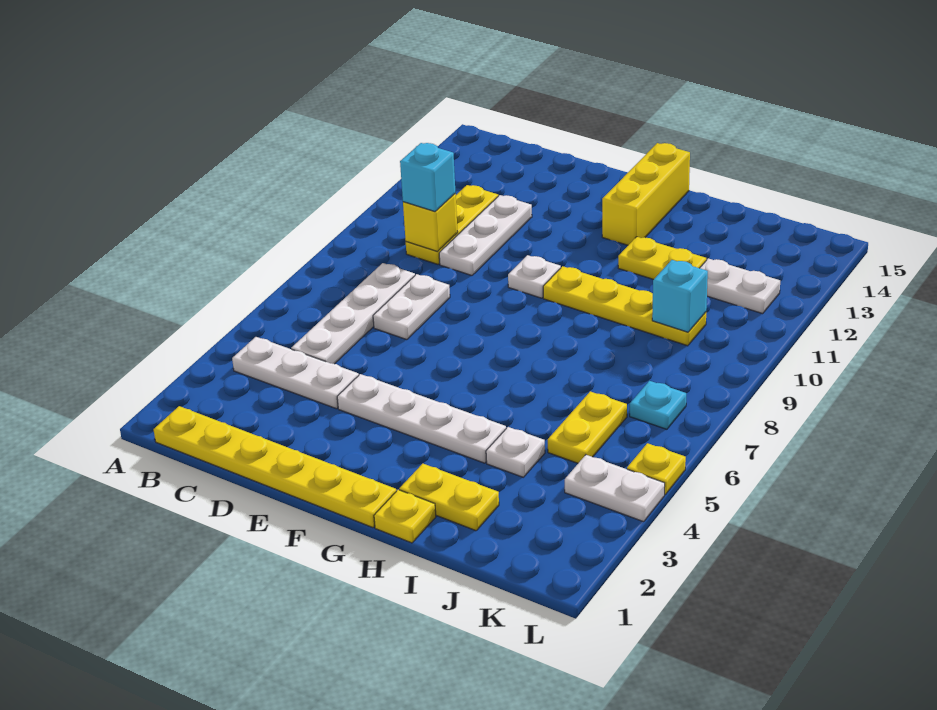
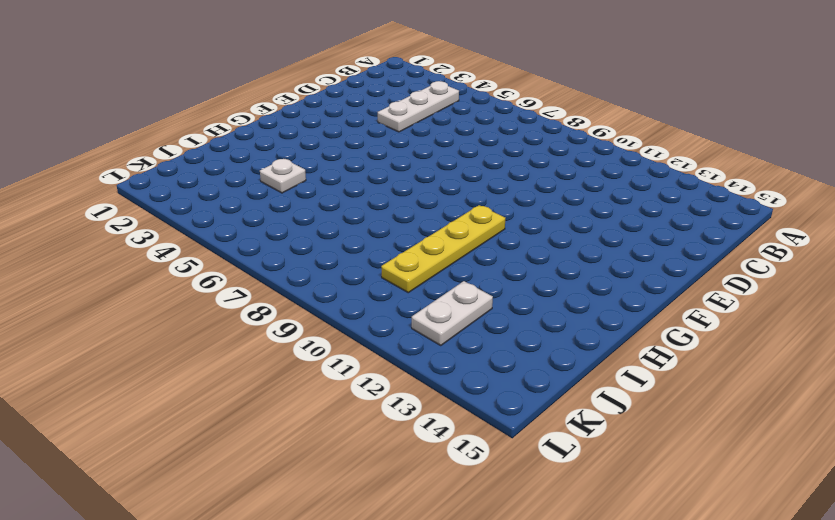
none -> yellow 1x6 plate [154,406,396,528]
none -> white 1x4 plate [291,263,415,364]
none -> yellow 1x3 plate [406,185,498,264]

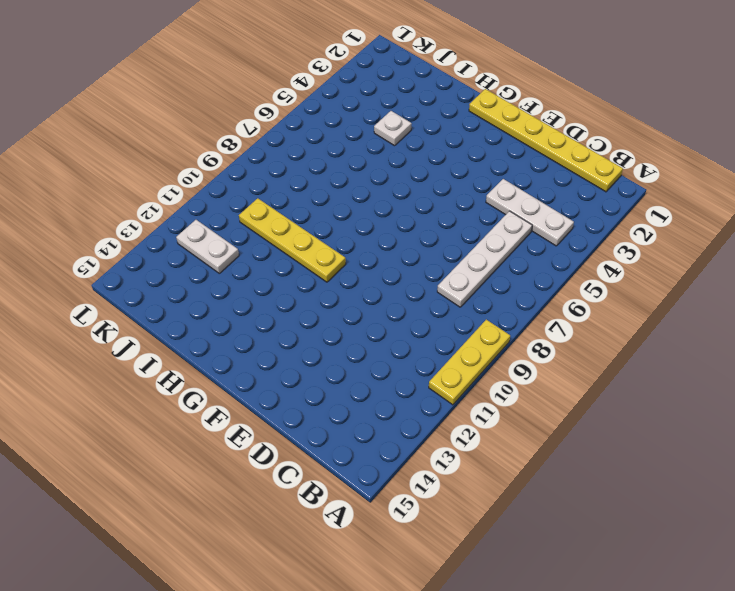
yellow 1x3 plate [429,320,510,405] -> yellow 1x3 plate moved to [406,185,498,264]
none -> white 1x2 plate [373,274,450,340]
none -> white 1x3 plate [439,195,532,275]
none -> white 1x4 plate [337,374,506,463]

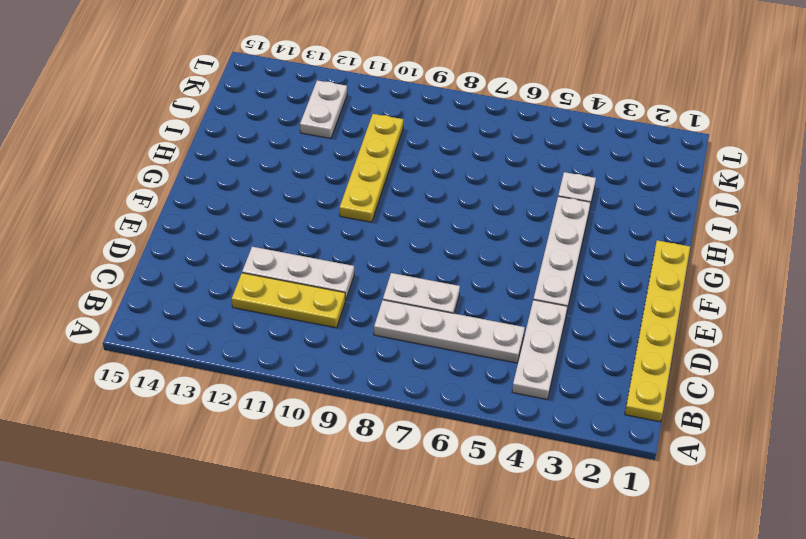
none -> white 1x1 plate [508,255,561,298]
none -> yellow 1x3 brick [602,143,690,245]
none -> yellow 1x1 plate [374,490,436,543]

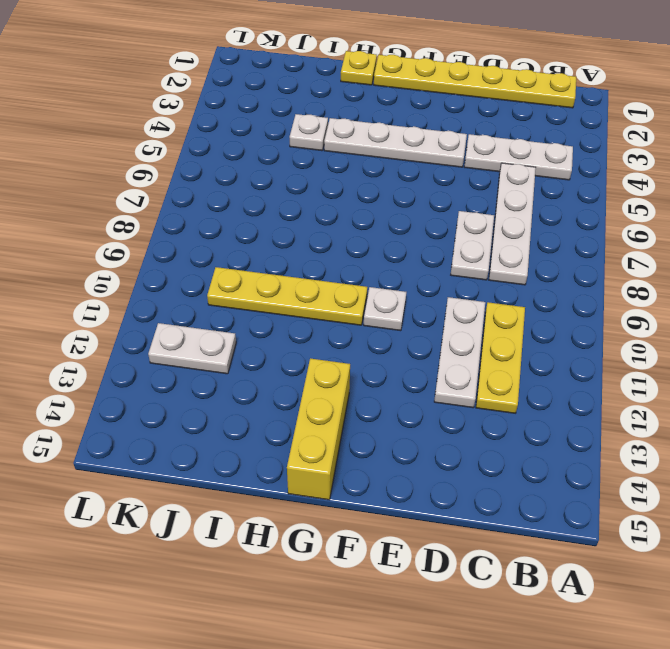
none -> yellow 1x2 plate [399,464,499,531]
none -> yellow 1x2 plate [618,237,706,280]
none -> yellow 1x2 plate [548,391,627,463]

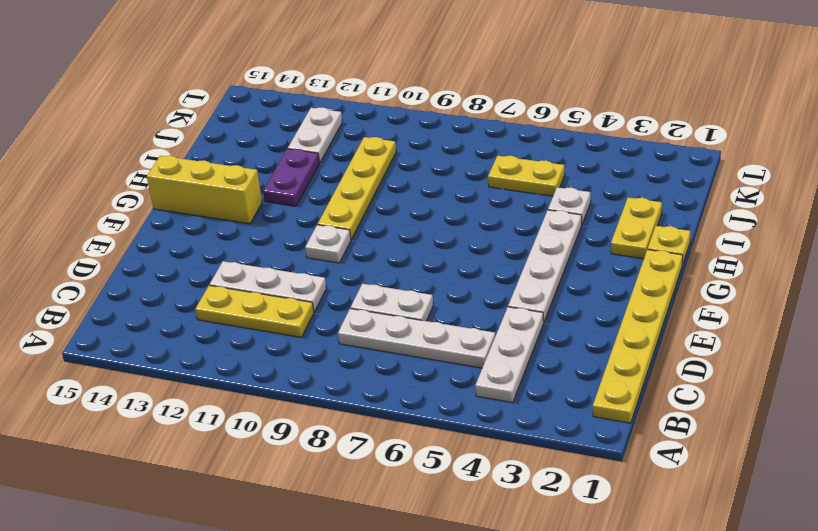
purple 1x2 plate [263,149,320,206] -> yellow 1x2 plate [618,237,706,280]
none -> white 1x2 plate [565,455,665,522]
none -> cyan 1x1 plate [630,381,686,429]
none -> yellow 1x1 plate [627,443,686,495]

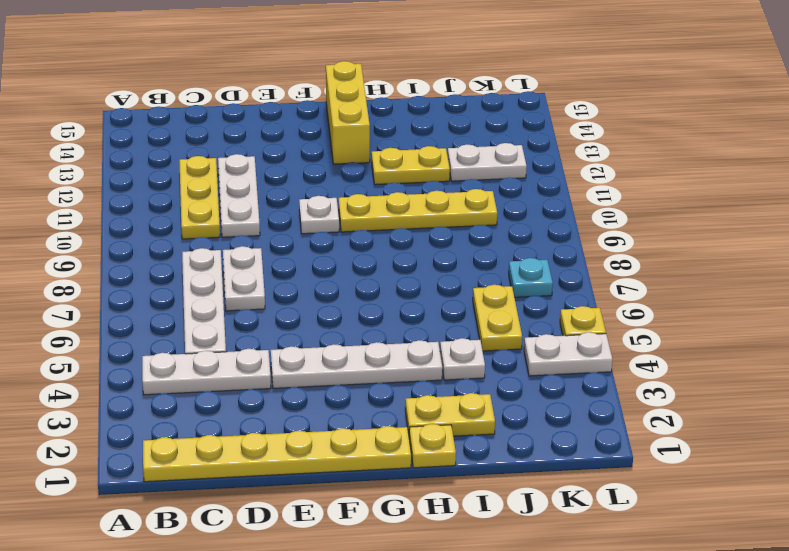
none -> yellow 1x1 brick [403,194,458,252]
none -> cyan 1x1 brick [652,260,708,332]
none -> cyan 1x1 brick [400,143,456,211]

